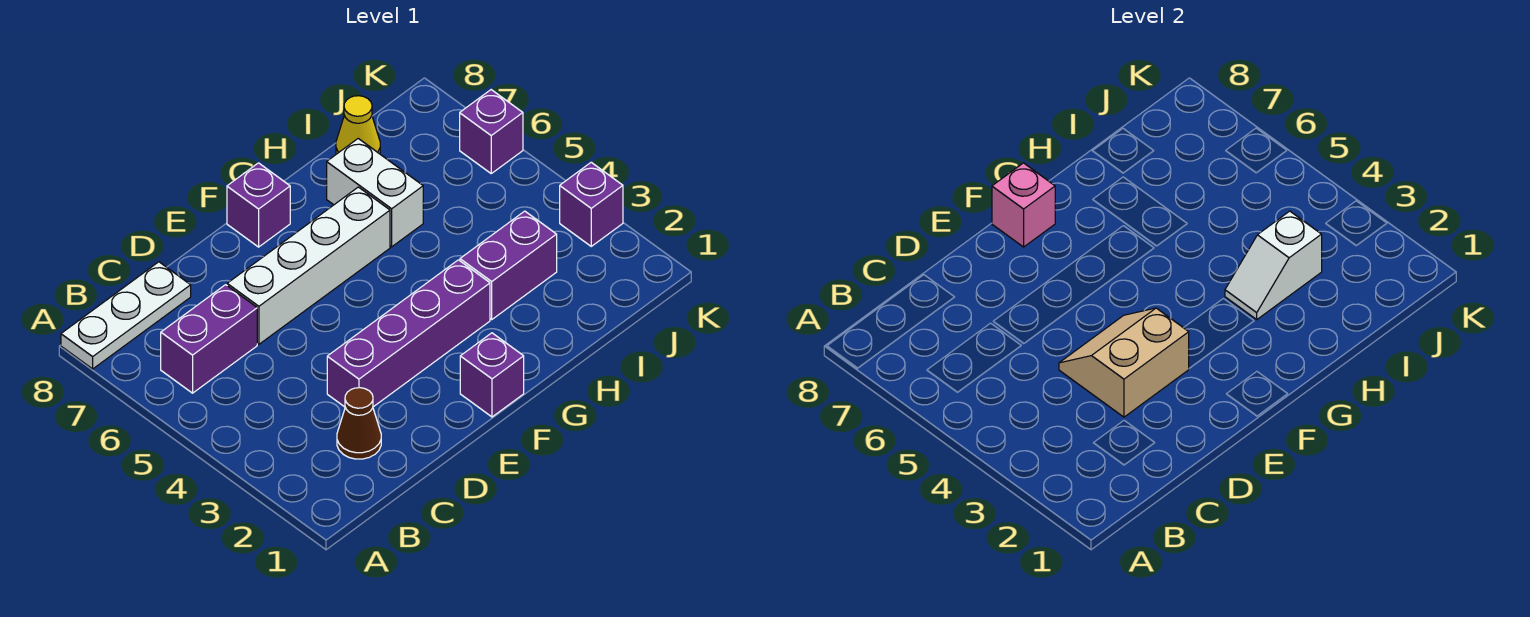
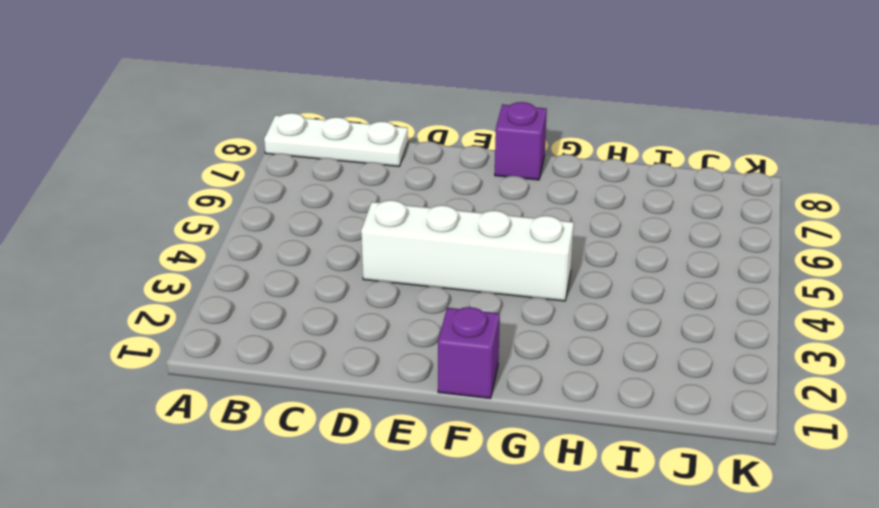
white 1x4 brick [361,200,574,301] -> white 1x4 brick moved to [227,187,390,344]
none -> purple 1x2 brick [161,285,257,393]
none -> brown 1x1 cone [337,388,381,459]
none -> purple 1x4 brick [327,260,490,407]

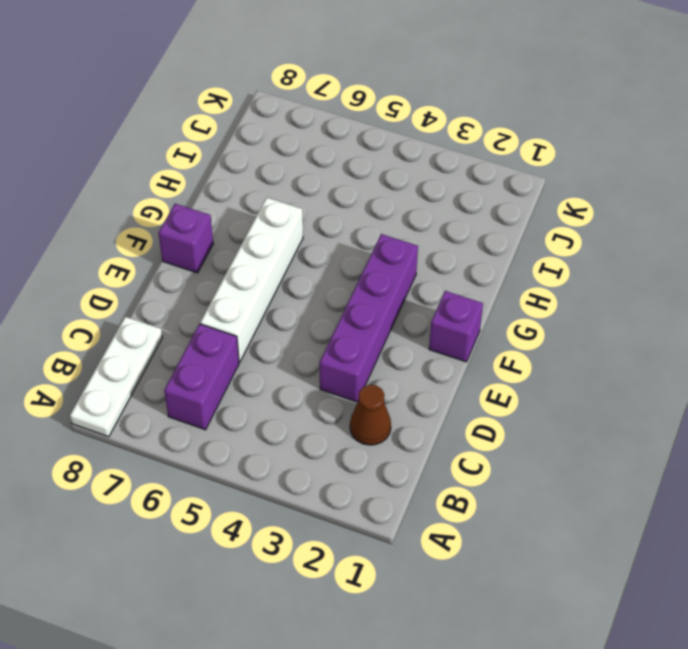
none -> purple 1x2 brick [460,211,557,319]
none -> white 1x2 brick [327,139,423,247]
none -> yellow 1x1 cone [336,96,380,154]

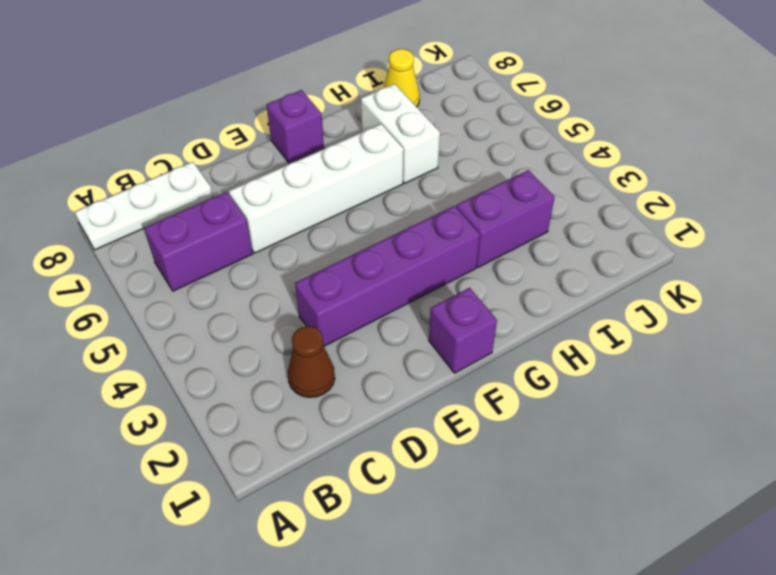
none -> purple 1x1 brick [560,162,623,246]
none -> purple 1x1 brick [460,90,523,173]
none -> tan 2x2 slope [1059,308,1189,417]

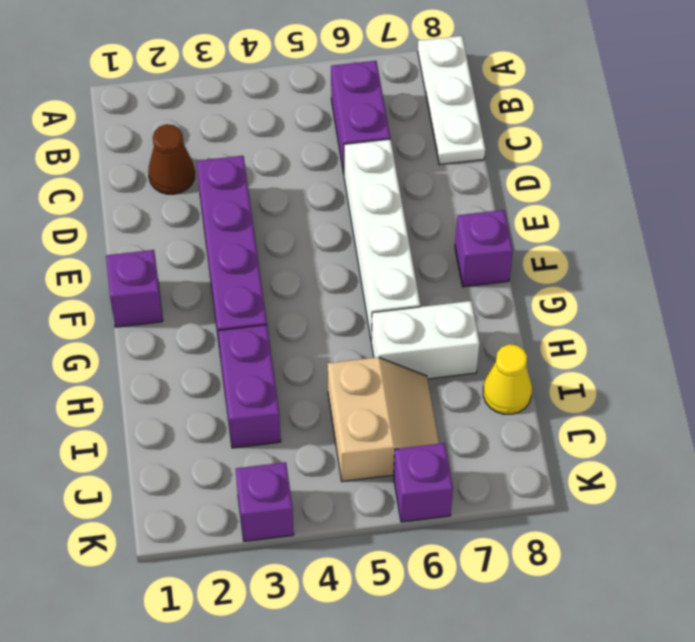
tan 2x2 slope [328,357,439,482] -> tan 2x2 slope moved to [1059,308,1189,417]
none -> pink 1x1 brick [992,163,1055,247]
none -> white 1x2 slope [1225,211,1322,319]

